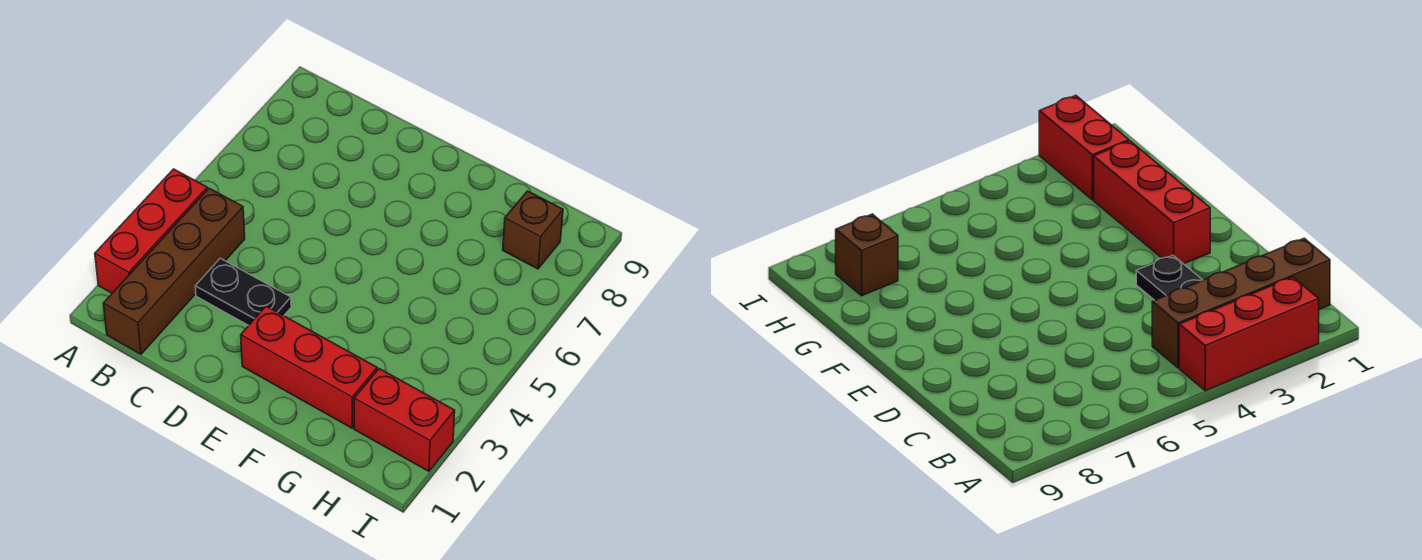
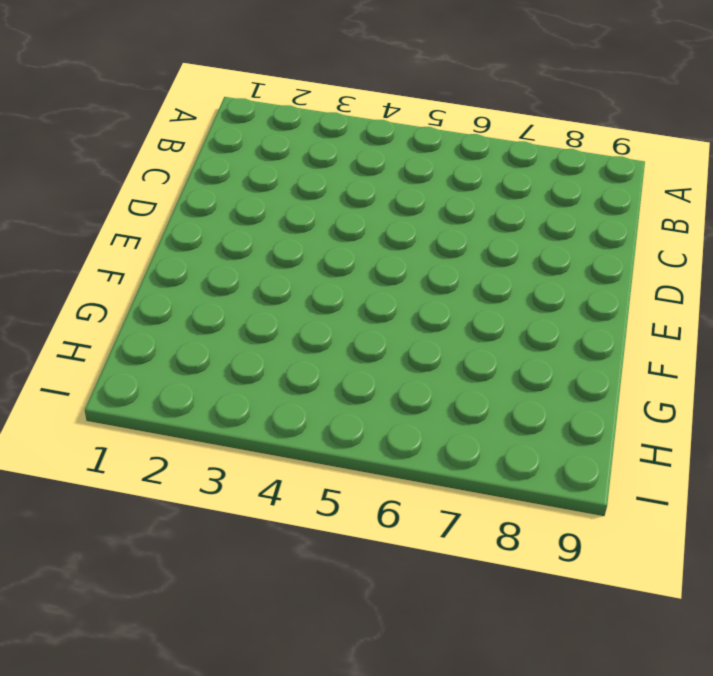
none -> red 1x3 brick [95,169,208,293]
none -> brown 1x4 brick [103,188,245,354]

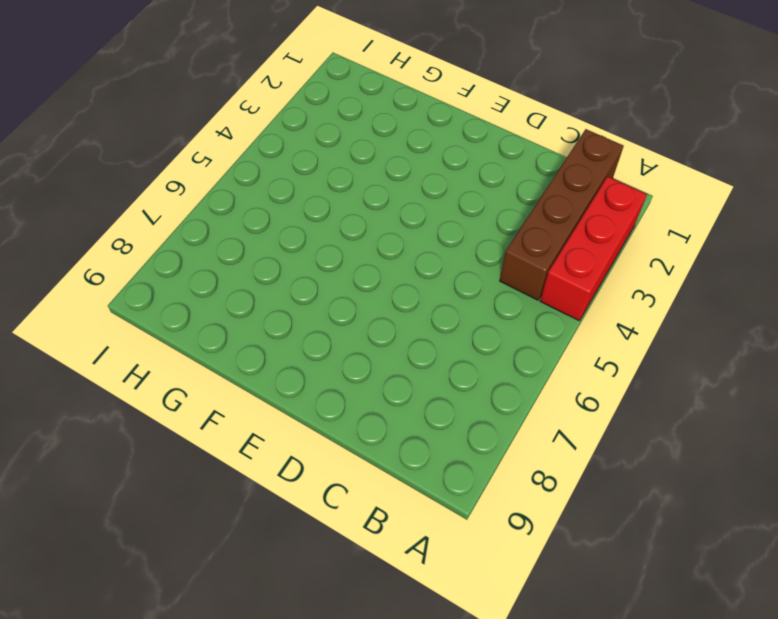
none -> black 1x2 plate [195,258,291,325]
none -> red 1x3 brick [241,306,377,428]

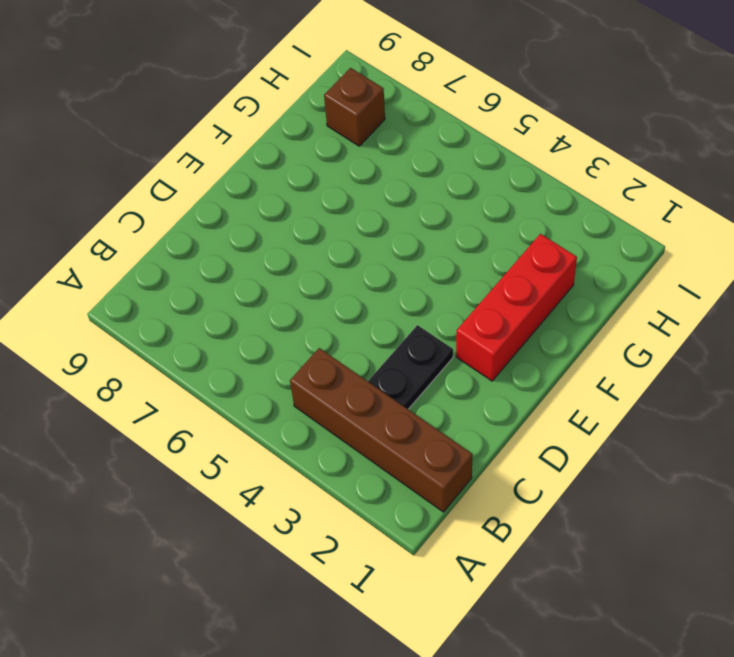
none -> red 1x3 brick [95,169,208,293]
none -> red 1x2 brick [354,369,455,471]

